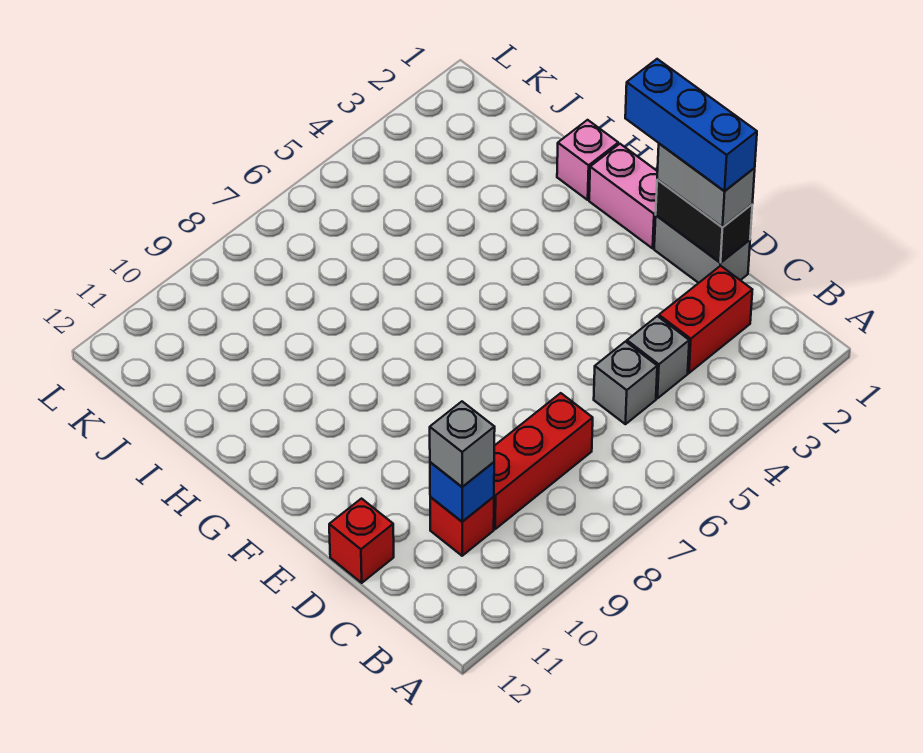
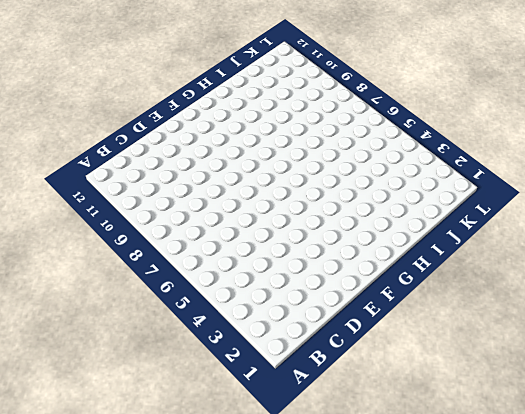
none -> red 1x2 brick [659,266,752,373]
none -> grey 1x1 brick [627,316,689,398]
none -> grey 1x1 brick [594,342,657,424]

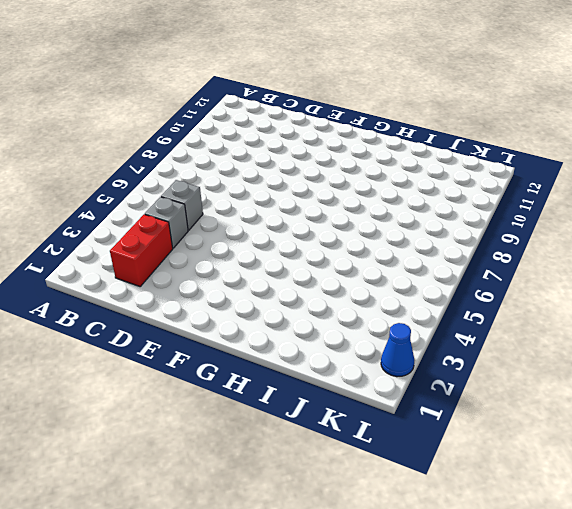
blue 1x1 cone [381,323,414,377] -> none
none -> red 1x3 brick [494,393,593,529]
none -> red 1x1 brick [430,497,494,556]
none -> grey 1x2 brick [654,216,750,283]

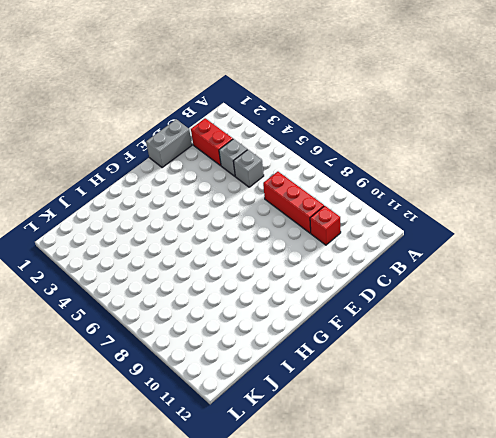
none -> red 1x1 brick [329,499,394,583]
none -> pink 1x2 brick [589,144,658,248]
none -> pink 1x1 brick [557,120,618,200]

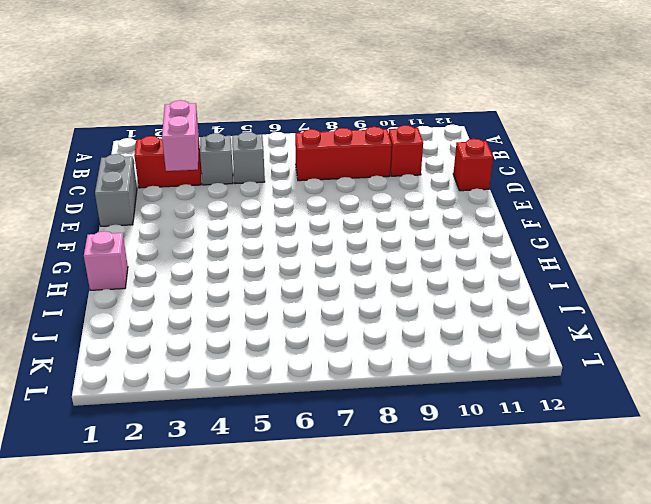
pink 1x2 brick [162,100,199,171] -> pink 1x2 brick moved to [589,144,658,248]
none -> blue 1x1 brick [430,462,494,522]
none -> black 1x2 brick [656,180,752,263]
none -> grey 1x1 brick [430,402,495,487]

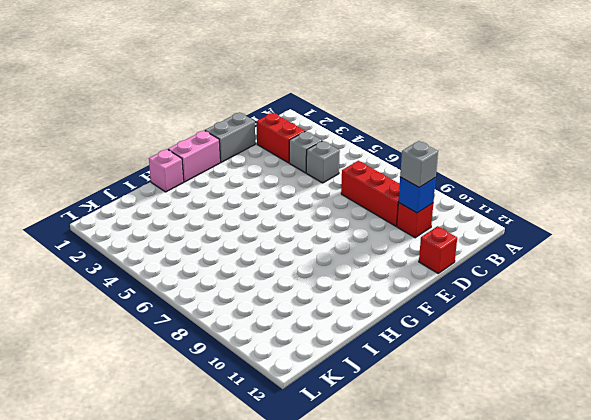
none -> black 1x2 brick [656,180,752,263]
none -> grey 1x2 brick [657,144,755,227]
none -> blue 1x3 brick [625,59,757,191]

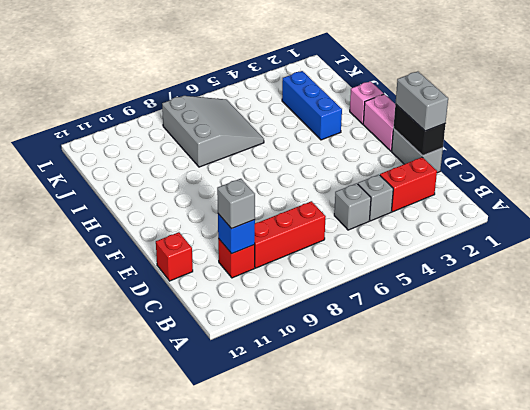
blue 1x3 brick [282,71,342,140] -> blue 1x3 brick moved to [625,59,757,191]
grey 3x3 slope [162,96,264,167] -> none

